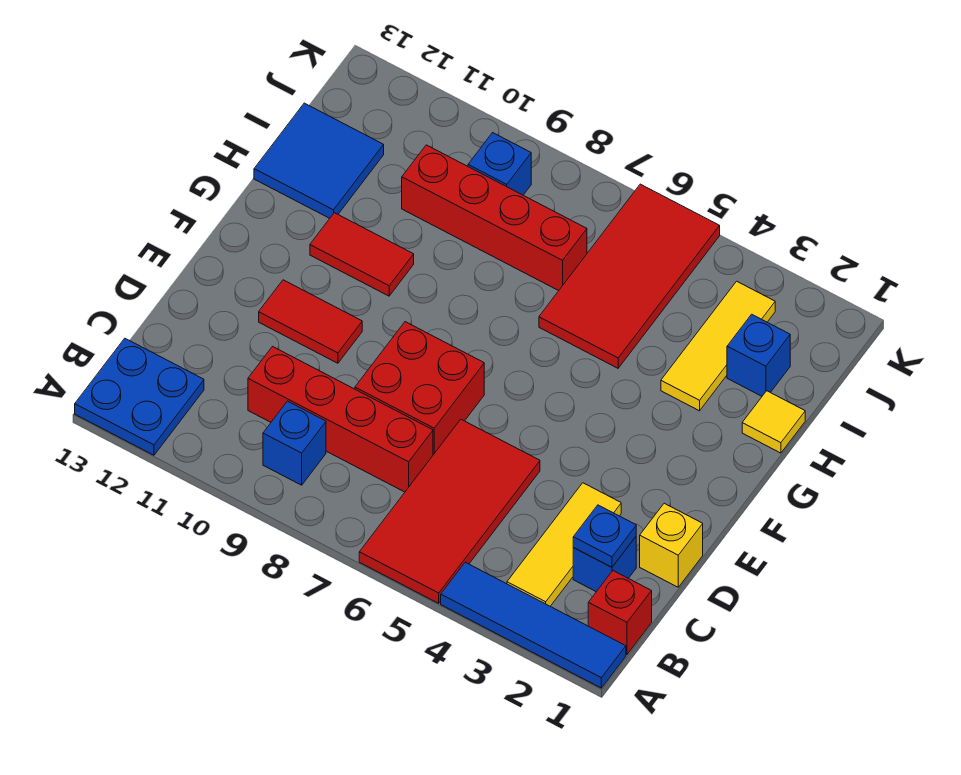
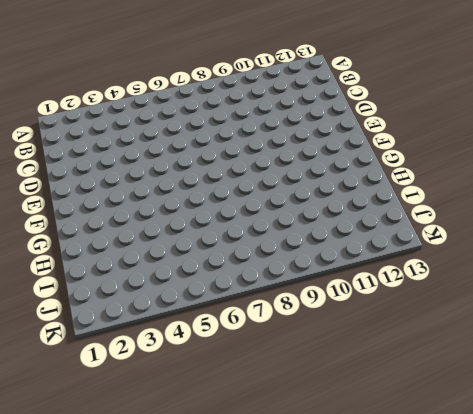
none -> blue 1x4 tile [441,562,626,688]
none -> red 2x4 tile [359,419,540,603]
none -> blue 2x2 plate [75,339,204,455]

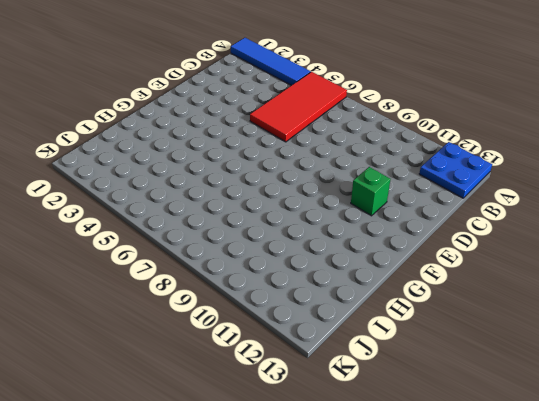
green 1x1 brick [351,167,390,216] -> red 1x2 tile [259,280,362,363]
none -> red 1x1 brick [588,571,652,654]
none -> yellow 1x3 tile [507,483,621,606]
none -> blue 1x1 brick [263,401,326,485]

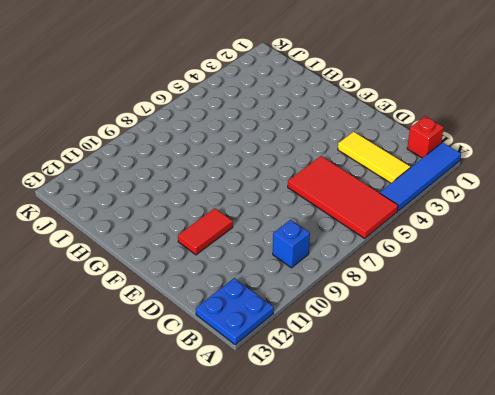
none -> blue 1x1 brick [573,537,636,592]
none -> red 1x4 brick [248,347,433,492]
none -> yellow 1x1 brick [640,503,703,587]

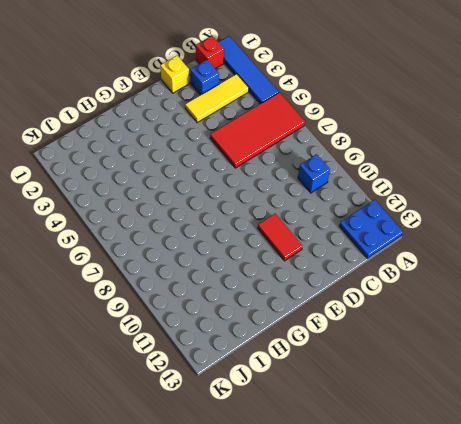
none -> red 1x4 brick [248,347,433,492]
none -> red 2x2 brick [355,322,484,455]
none -> red 1x2 tile [310,213,414,296]

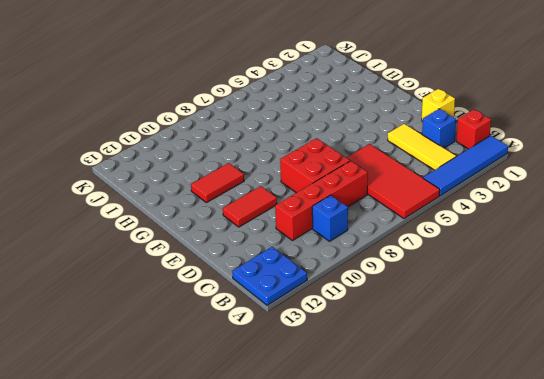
none -> yellow 1x1 tile [742,391,805,453]
none -> yellow 1x3 tile [661,281,775,411]
none -> red 2x4 tile [539,184,720,368]

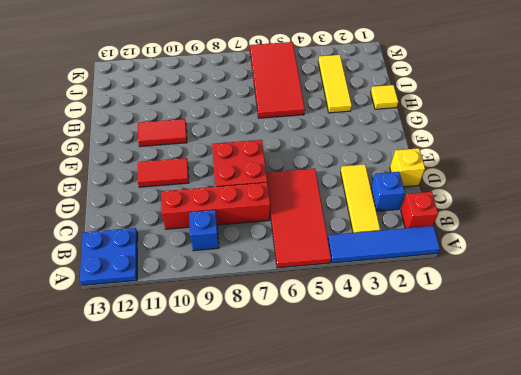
none -> blue 2x2 tile [254,103,384,218]
none -> blue 1x1 brick [727,314,790,396]
none -> red 1x4 brick [402,145,587,291]

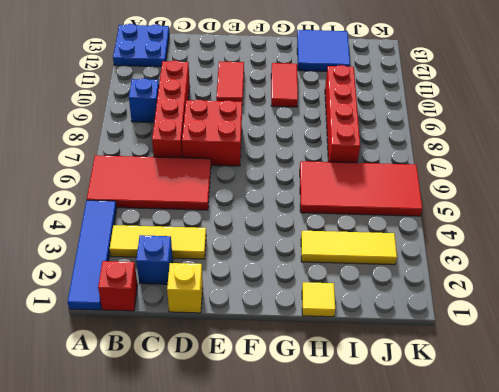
none -> blue 1x1 brick [727,314,790,396]
none -> blue 1x1 brick [468,133,531,195]
none -> blue 1x1 plate [573,505,636,567]

